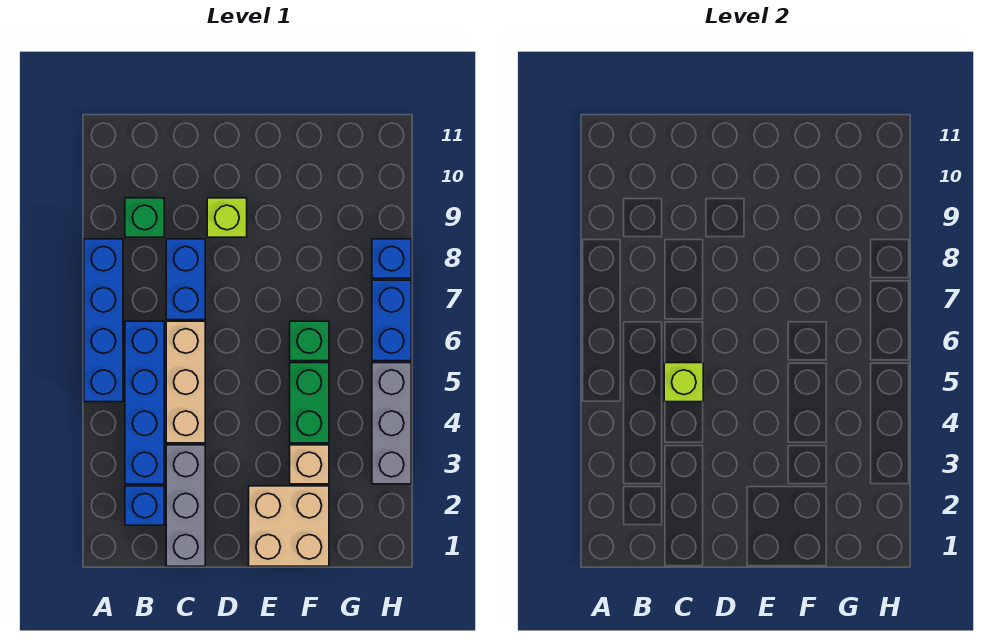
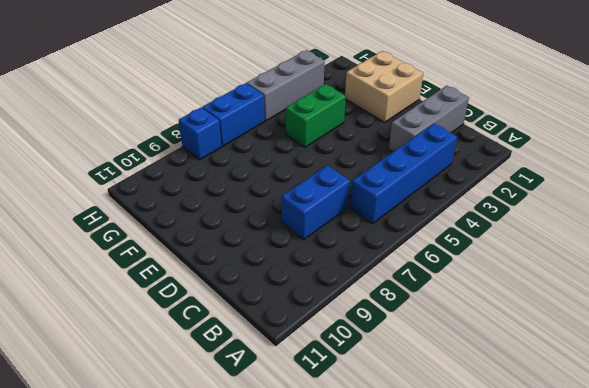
none -> blue 1x4 brick [84,239,123,402]
none -> blue 1x1 brick [125,486,164,525]
none -> green 1x1 brick [125,198,164,237]

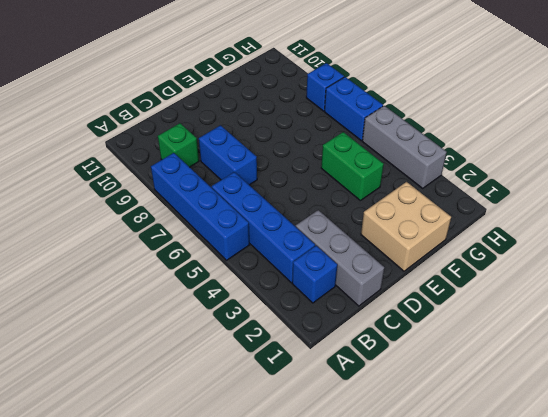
none -> tan 1x3 brick [166,321,205,443]
none -> lime 1x1 brick [207,198,247,237]
none -> tan 1x1 brick [290,445,329,484]

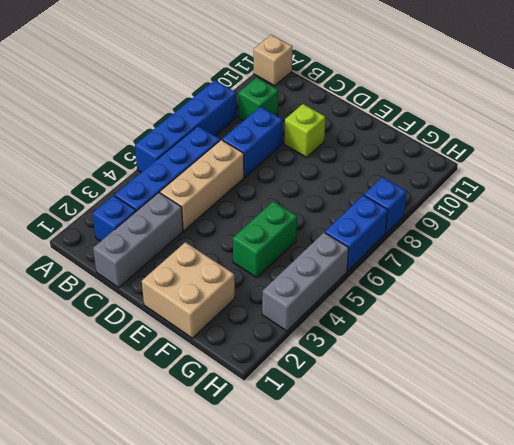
tan 1x1 brick [254,35,292,86] -> tan 1x1 brick moved to [290,445,329,484]
none -> green 1x1 brick [290,321,329,361]
none -> lime 1x1 brick [664,363,703,402]

